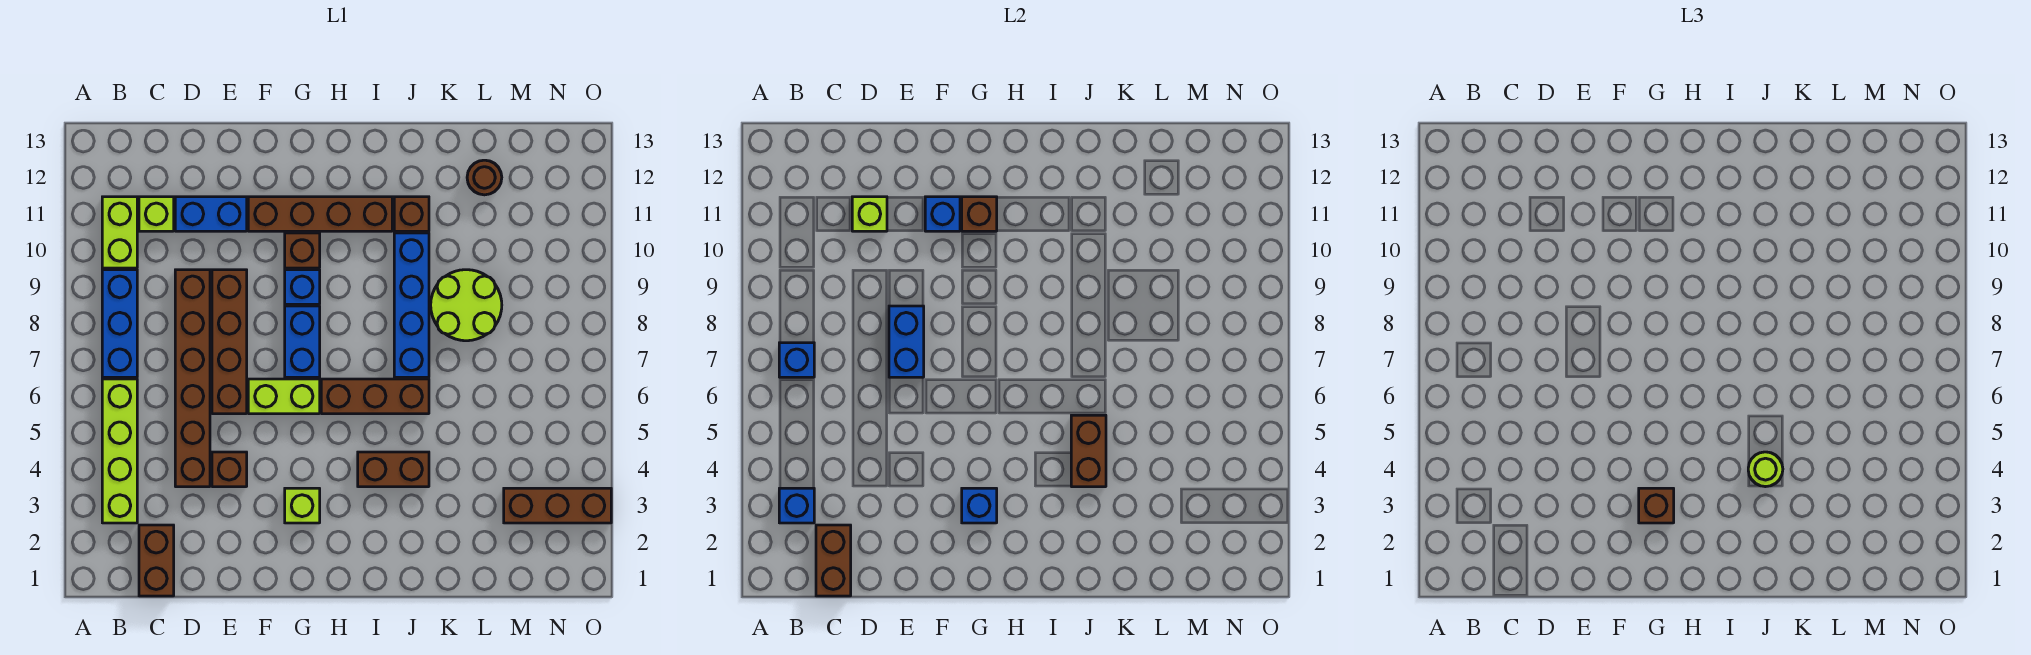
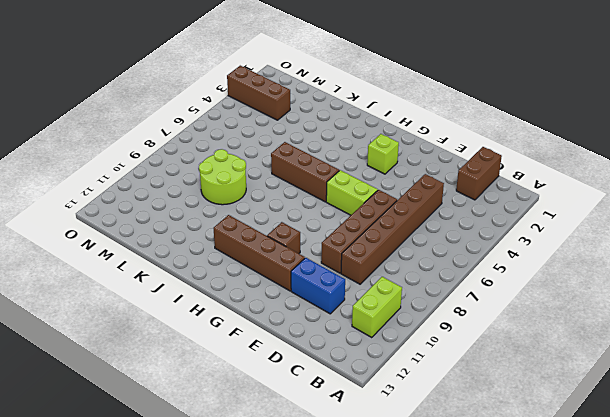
none -> lime 1x4 brick [102,379,137,523]
none -> blue 1x3 brick [102,270,137,377]
none -> lime 1x1 brick [139,197,174,231]
none -> brown 1x1 brick [212,452,247,487]

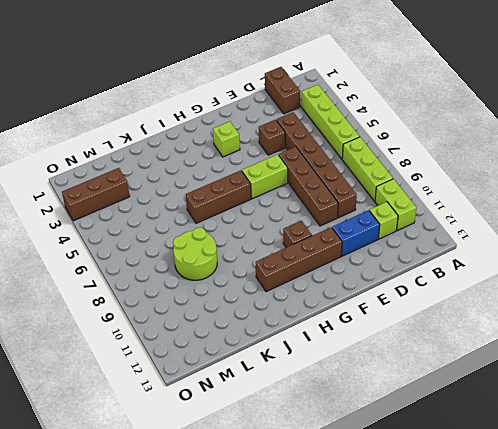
lime 1x3 brick [342,137,393,201] -> blue 1x3 brick [102,270,137,377]
none -> blue 1x2 brick [285,306,320,377]
none -> blue 1x1 brick [285,270,320,304]
none -> brown 1x2 brick [358,452,429,487]
none -> blue 1x4 brick [394,233,429,377]

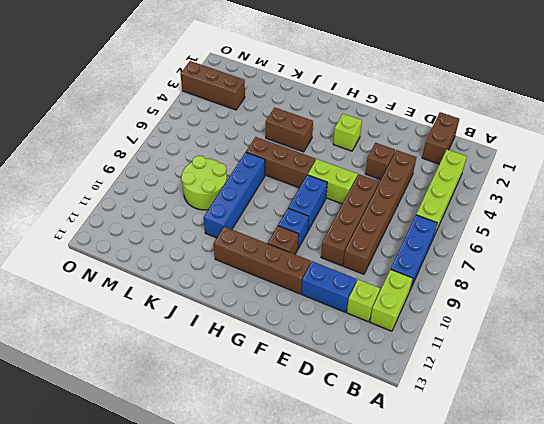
none -> brown 1x1 brick [394,197,429,231]
none -> brown 1x1 round brick [467,160,502,195]
none -> blue 1x1 brick [779,488,814,523]
none -> blue 1x1 brick [779,343,814,377]

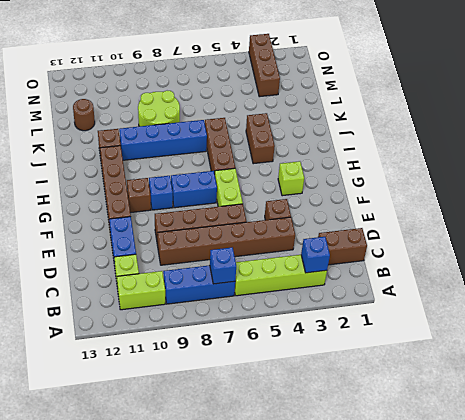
none -> brown 1x2 brick [816,525,851,596]
none -> lime 1x1 brick [852,197,887,231]
none -> blue 1x2 brick [889,306,924,377]
none -> blue 1x1 brick [925,197,960,231]

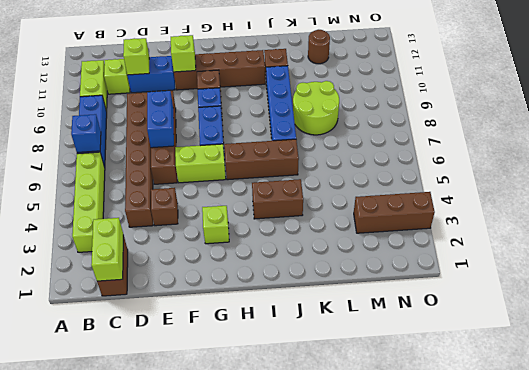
lime 1x2 brick [91,218,123,281] -> brown 1x2 brick [816,525,851,596]
lime 1x1 brick [171,35,196,72] -> blue 1x1 brick [925,197,960,231]
none -> blue 1x1 brick [779,488,814,523]
none -> blue 1x1 brick [962,488,997,523]
none -> brown 1x1 brick [962,197,997,231]
none -> brown 1x2 brick [1071,415,1106,487]

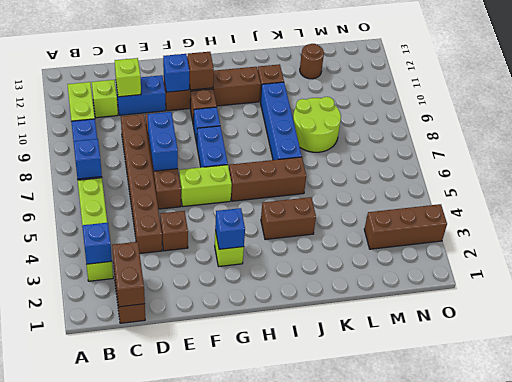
none -> brown 1x2 brick [1071,415,1106,487]
none -> brown 1x1 brick [1639,488,1674,523]
none -> lime 1x1 round brick [1748,452,1783,487]

